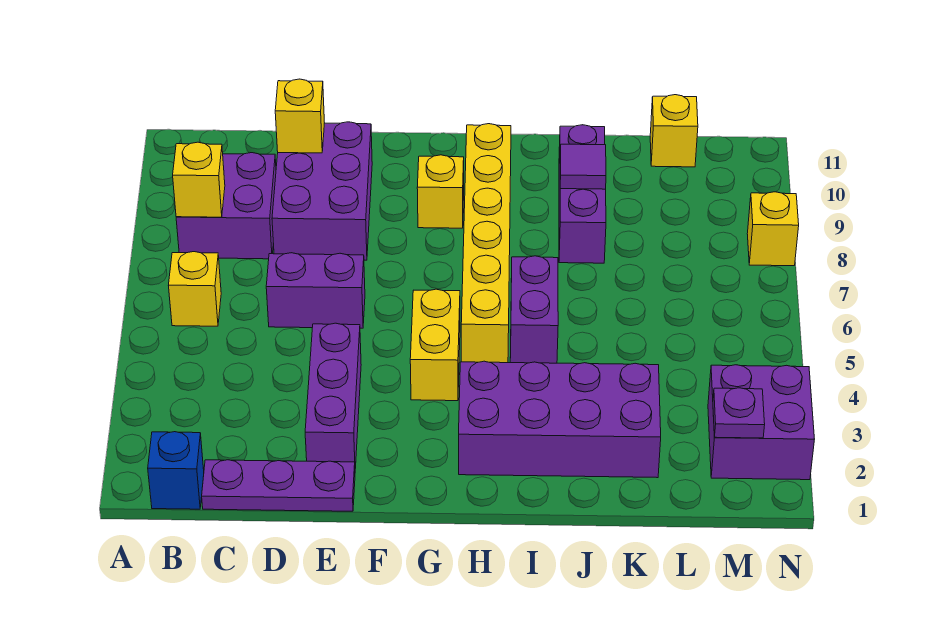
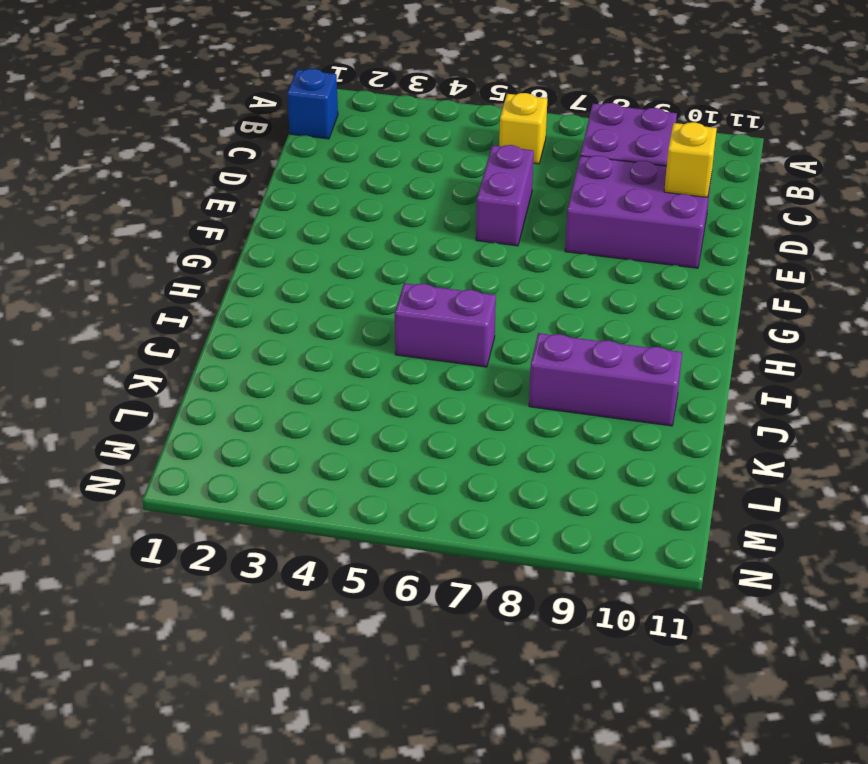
none -> purple 1x3 plate [202,460,355,511]
none -> purple 1x3 brick [305,323,361,469]
none -> yellow 1x2 brick [410,289,460,401]

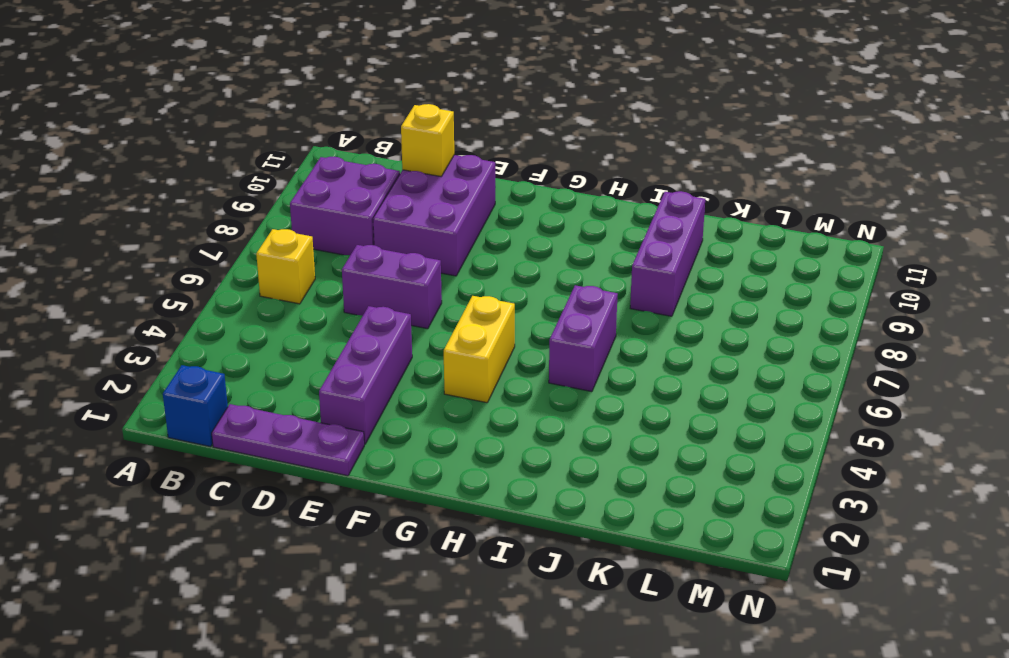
none -> yellow 1x1 brick [417,155,464,228]
none -> purple 2x4 brick [459,361,661,478]
none -> yellow 1x6 brick [461,124,511,363]

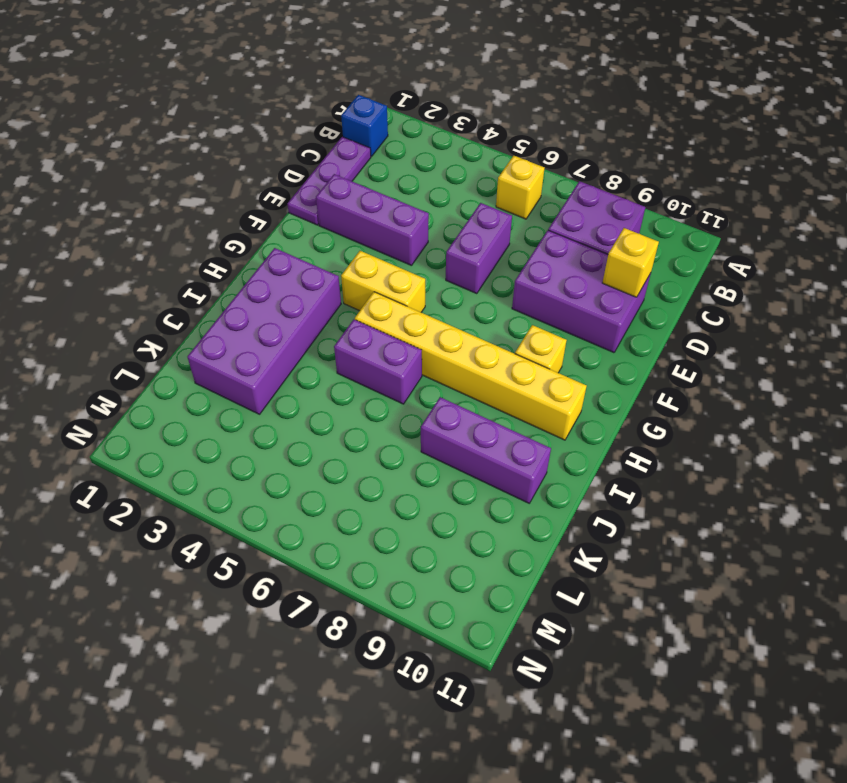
none -> yellow 1x1 brick [650,95,698,167]
none -> purple 2x2 brick [708,365,814,480]
none -> yellow 1x1 brick [747,192,799,266]

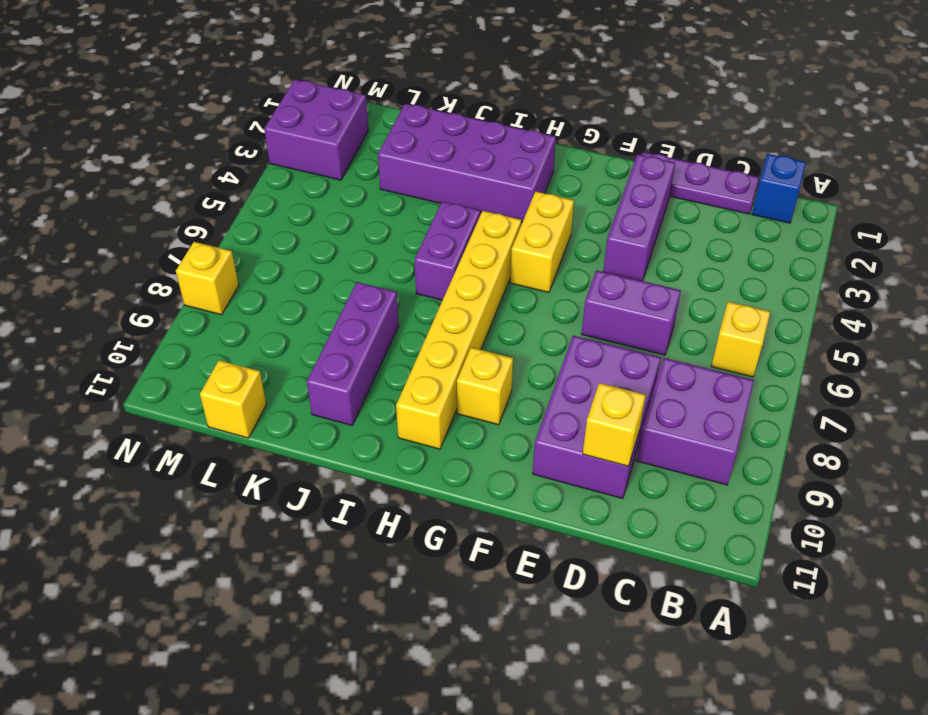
none -> yellow 1x1 brick [173,142,225,217]
none -> purple 1x1 tile [560,144,606,189]
none -> purple 1x1 plate [713,388,765,438]

